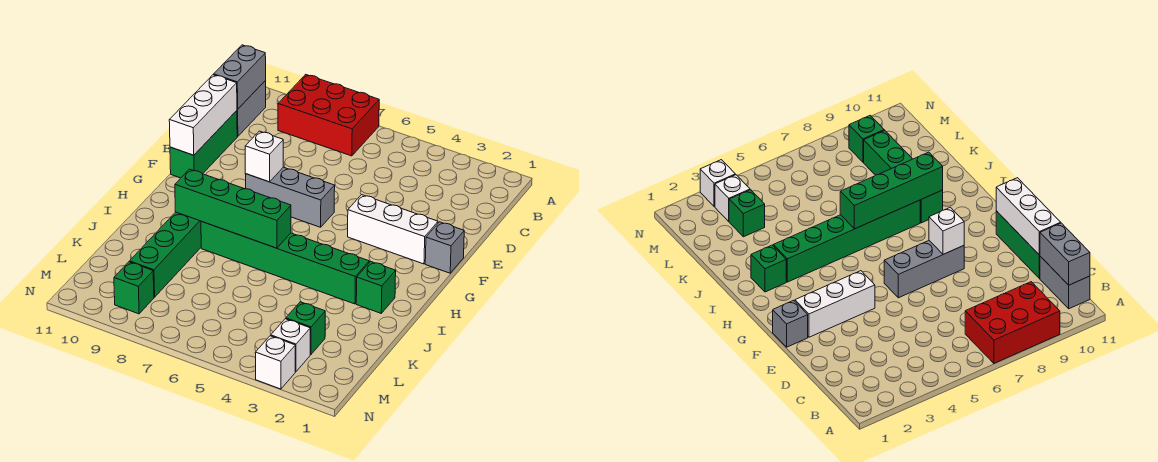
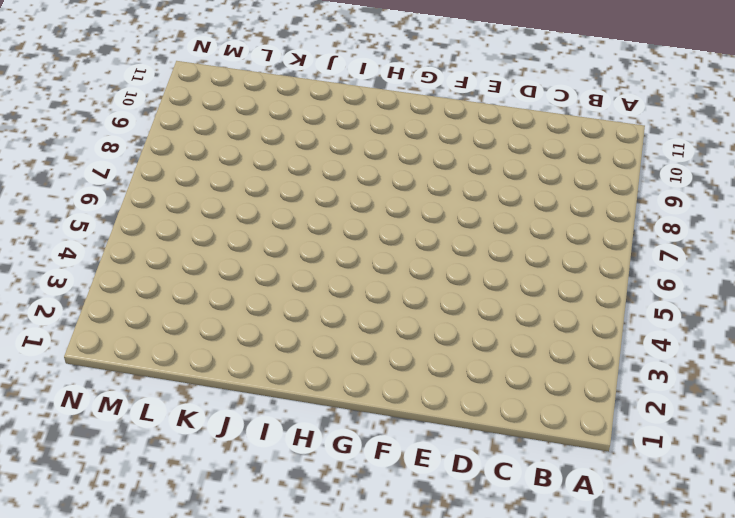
none -> red 2x3 brick [278,74,379,156]
none -> grey 1x2 brick [237,80,266,137]
none -> green 1x3 brick [170,111,237,178]

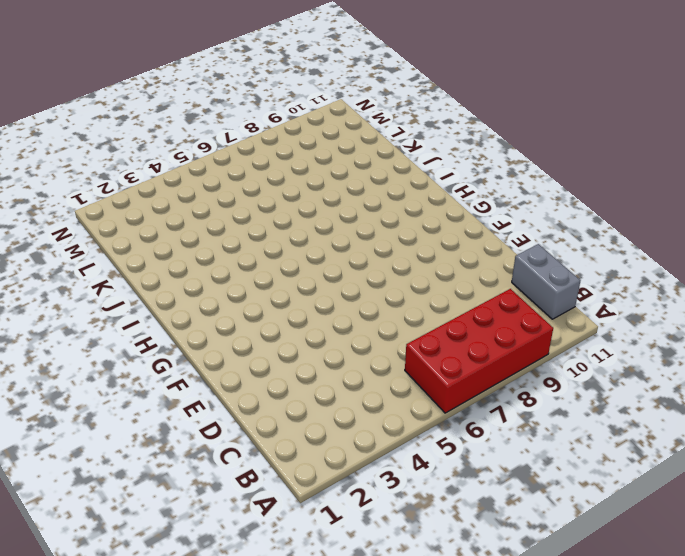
red 2x4 brick [405,289,553,413] -> red 2x3 brick [278,74,379,156]
none -> green 1x3 brick [170,111,237,178]
none -> grey 1x1 brick [425,222,464,273]
none -> white 1x3 brick [348,195,438,264]

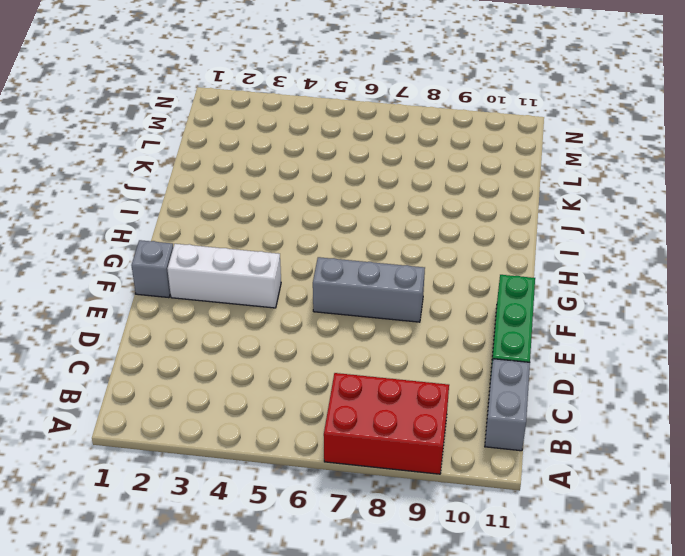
none -> green 1x1 brick [356,261,396,313]
none -> green 1x6 brick [201,221,369,304]
none -> green 1x4 brick [130,212,201,297]

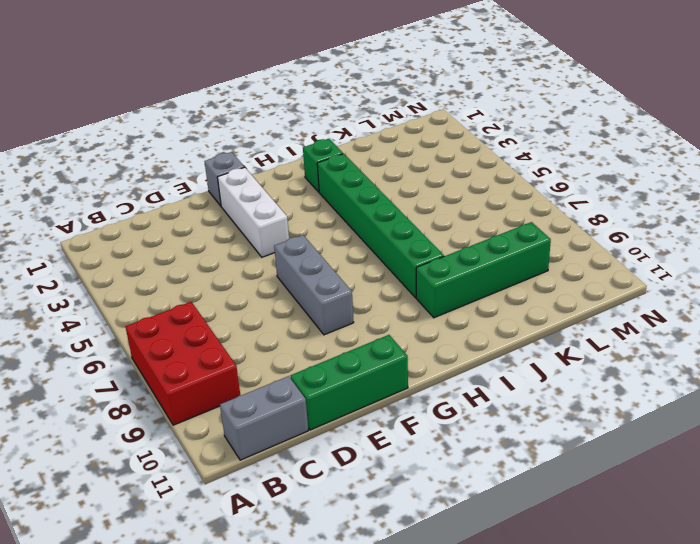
none -> green 1x1 brick [286,302,325,355]
none -> white 1x1 brick [271,319,310,372]
none -> green 1x1 brick [114,262,154,314]

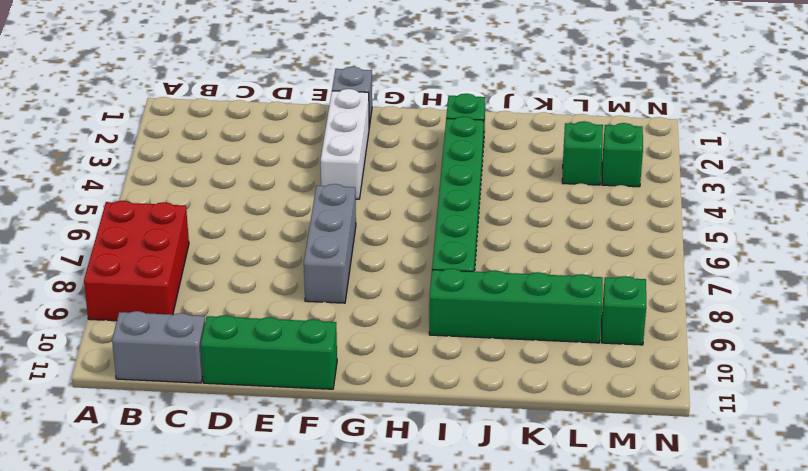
green 1x1 brick [602,123,643,187] -> white 1x1 brick [271,319,310,372]
none -> white 1x1 brick [255,336,295,389]
none -> grey 1x2 brick [214,45,266,109]
none -> white 1x3 brick [169,75,237,155]

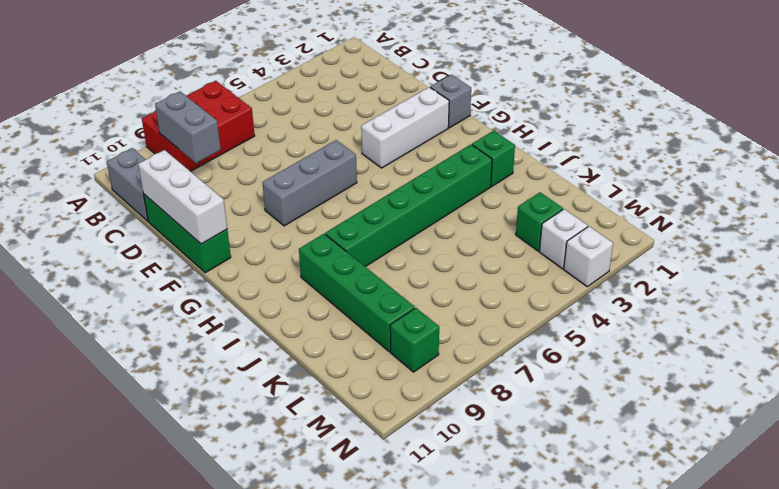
grey 1x2 brick [155,91,221,163] -> grey 1x2 brick moved to [214,45,266,109]
none -> white 1x1 brick [245,131,283,182]
none -> green 1x4 brick [175,169,291,248]

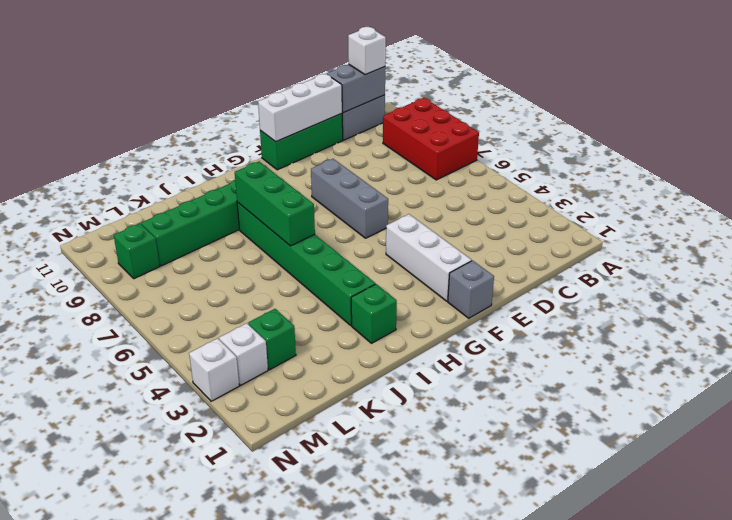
white 1x1 brick [348,27,386,75] -> white 1x1 brick moved to [245,131,283,182]
green 1x3 brick [235,161,315,246] -> green 1x4 brick [175,169,291,248]

